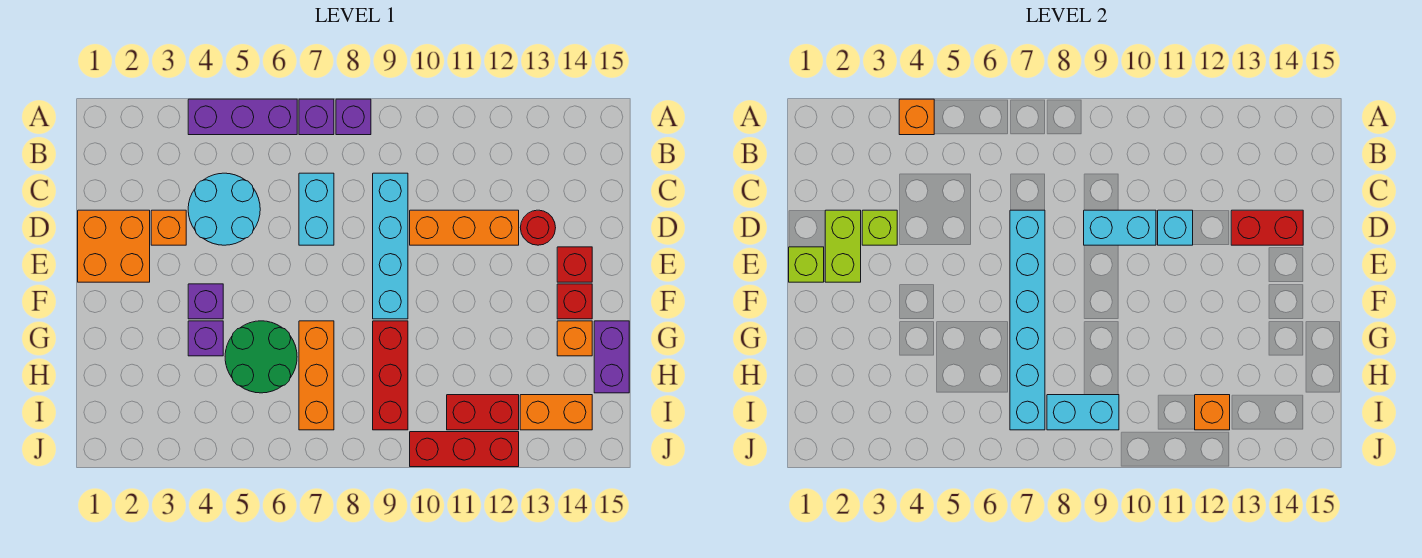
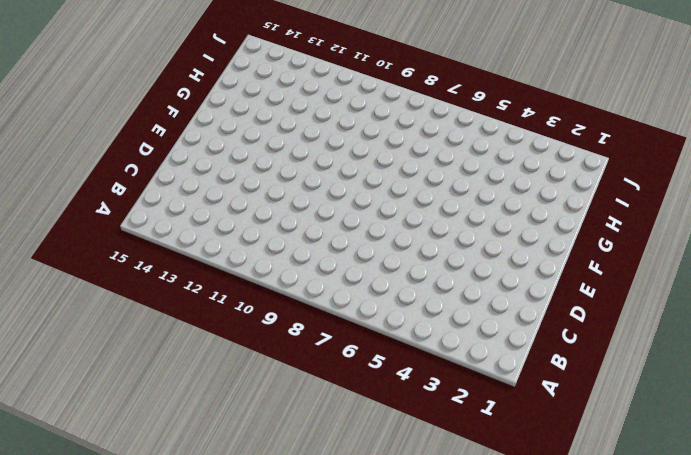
none -> purple 1x3 brick [188,99,297,135]
none -> purple 1x1 brick [299,99,334,135]
none -> purple 1x1 brick [336,99,371,135]
none -> cyan 2x2 round brick [188,173,260,245]

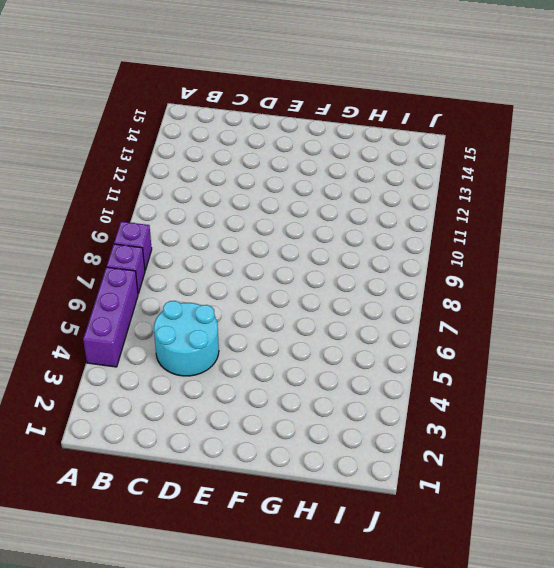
none -> cyan 1x2 brick [299,173,334,245]
none -> cyan 1x4 brick [373,173,408,319]
none -> orange 2x2 brick [78,210,150,282]
none -> orange 1x1 brick [151,210,186,245]

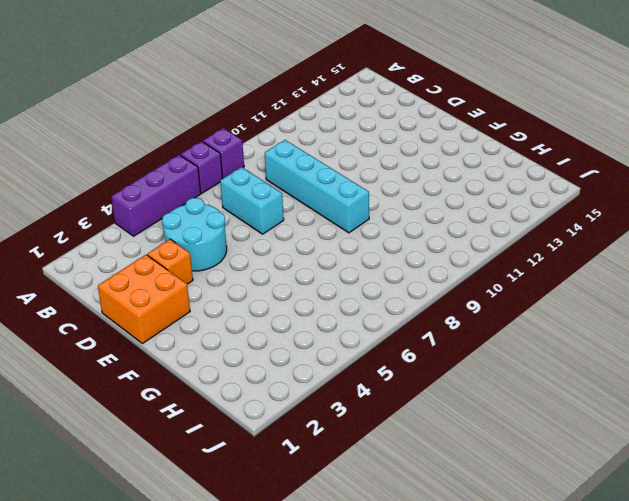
none -> orange 1x3 brick [410,210,519,245]
none -> red 1x1 round brick [520,210,556,245]
none -> red 1x1 brick [557,247,592,282]
none -> purple 1x1 brick [188,284,223,319]

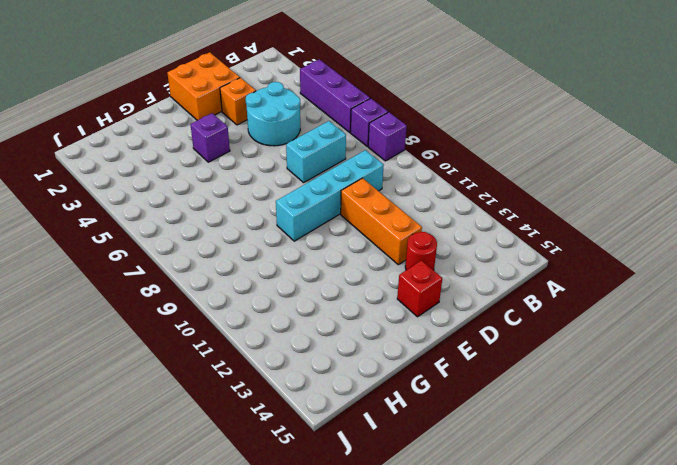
none -> red 1x1 brick [557,284,592,319]
none -> purple 1x1 brick [188,321,223,356]
none -> green 2x2 round brick [225,321,297,393]
none -> orange 1x3 brick [299,321,334,430]

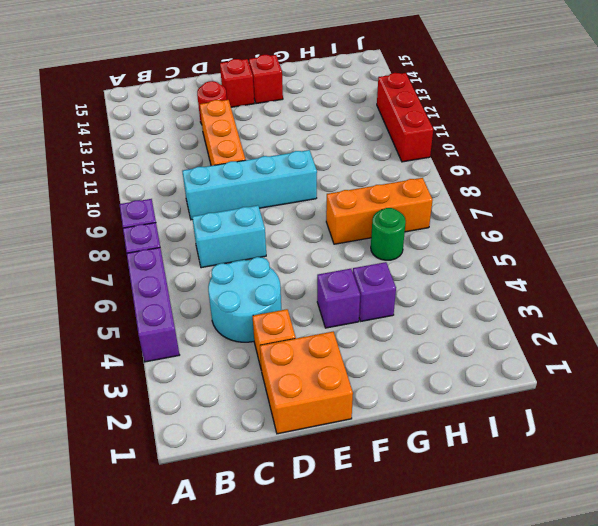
green 1x1 round brick [371,208,406,260] -> green 2x2 round brick [225,321,297,393]
none -> red 1x3 brick [373,321,408,430]
none -> orange 1x1 brick [557,321,592,356]
none -> purple 1x2 brick [594,321,629,393]
none -> red 1x2 brick [447,395,519,430]

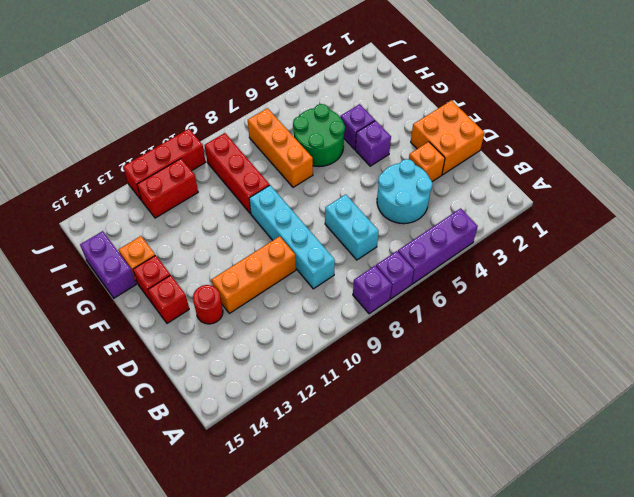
none -> orange 1x2 brick [520,395,592,430]
none -> orange 1x1 brick [899,99,934,135]
none -> lime 1x2 brick [825,210,861,282]
none -> lime 1x1 brick [862,210,897,245]

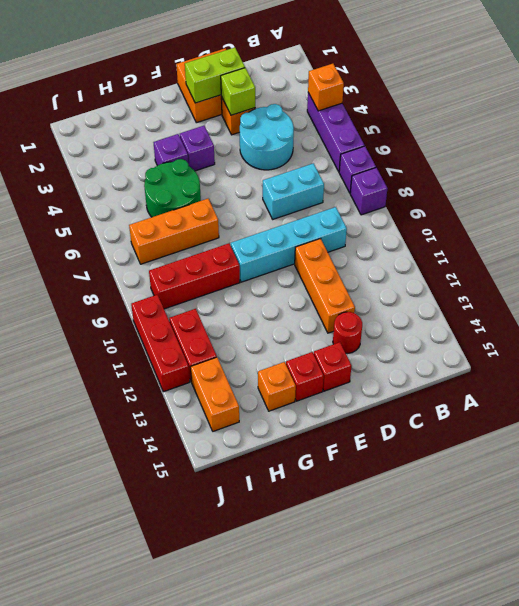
none -> purple 1x2 brick [594,321,629,393]
none -> cyan 1x6 brick [1010,210,1045,430]
none -> cyan 1x2 brick [1084,210,1156,245]
none -> cyan 1x1 brick [1158,210,1193,245]

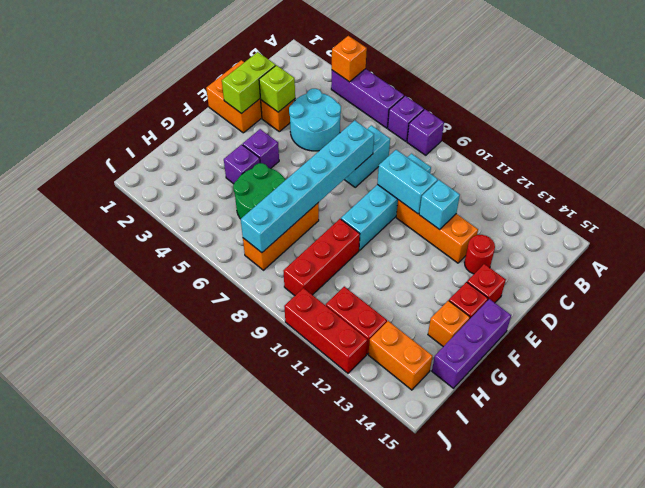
purple 1x3 brick [432,299,511,388] -> purple 1x2 brick [594,321,629,393]
none -> red 1x2 brick [1231,210,1303,245]
none -> lime 1x1 brick [789,247,824,282]
none -> cyan 1x2 brick [1047,395,1119,430]
none -> orange 1x1 brick [1195,395,1230,430]

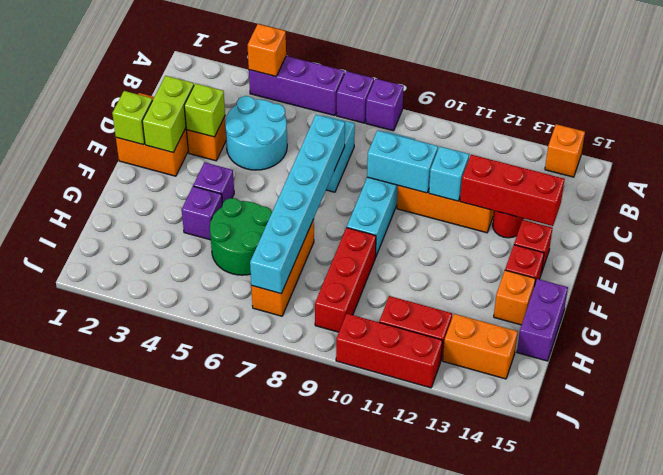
orange 1x1 brick [545,124,585,177] -> orange 1x1 brick moved to [1195,395,1230,430]
red 1x3 brick [460,155,565,226] -> red 1x2 brick [1231,210,1303,245]
none -> cyan 1x2 brick [1047,395,1119,430]

